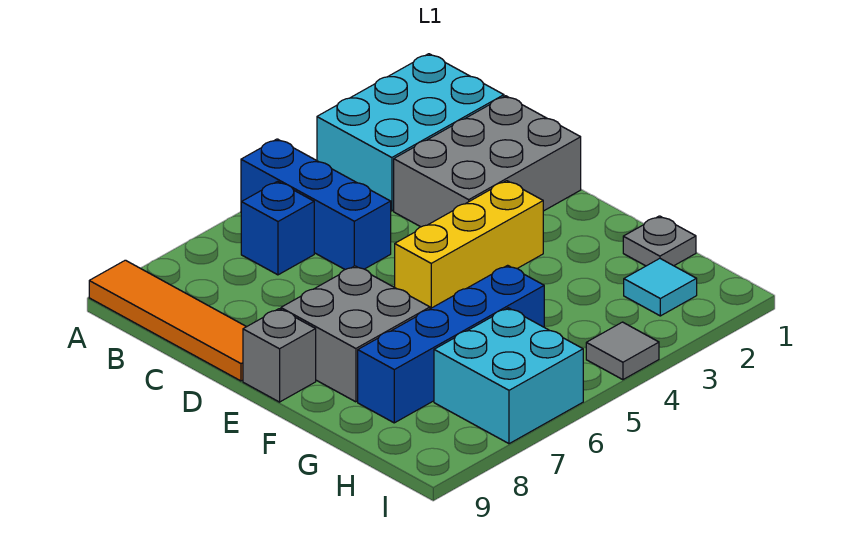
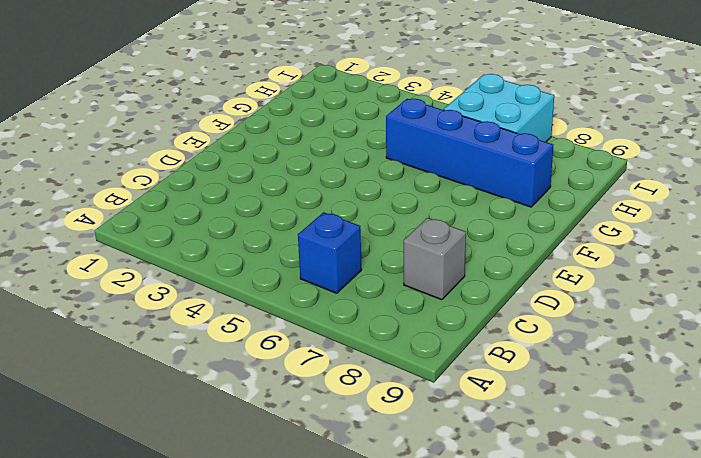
grey 1x1 brick [404,218,466,300] -> grey 1x1 brick moved to [243,309,316,402]
none -> cyan 2x3 brick [317,54,504,211]
none -> blue 1x3 brick [241,139,391,269]
none -> orange 1x4 tile [89,260,246,381]

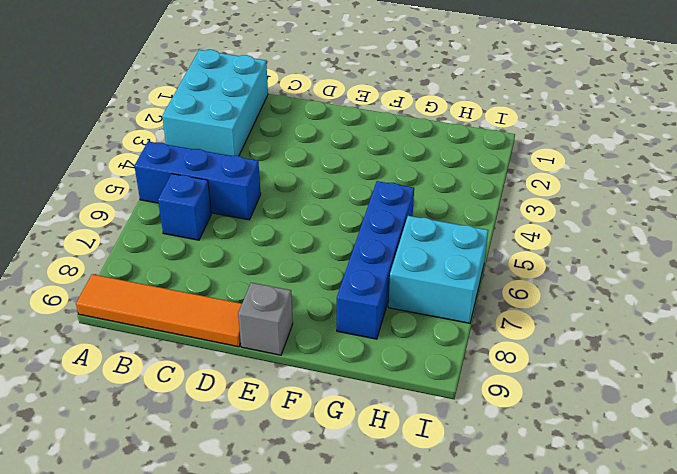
none -> grey 2x3 brick [394,96,581,227]
none -> yellow 1x3 brick [395,181,543,309]
none -> grey 2x2 brick [281,266,430,402]

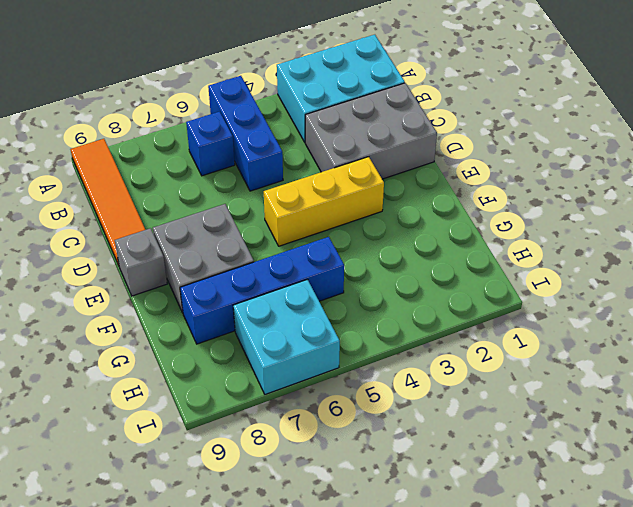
none -> grey 1x1 plate [623,216,696,266]
none -> cyan 1x1 tile [624,259,697,316]
none -> grey 1x1 tile [586,322,659,380]

